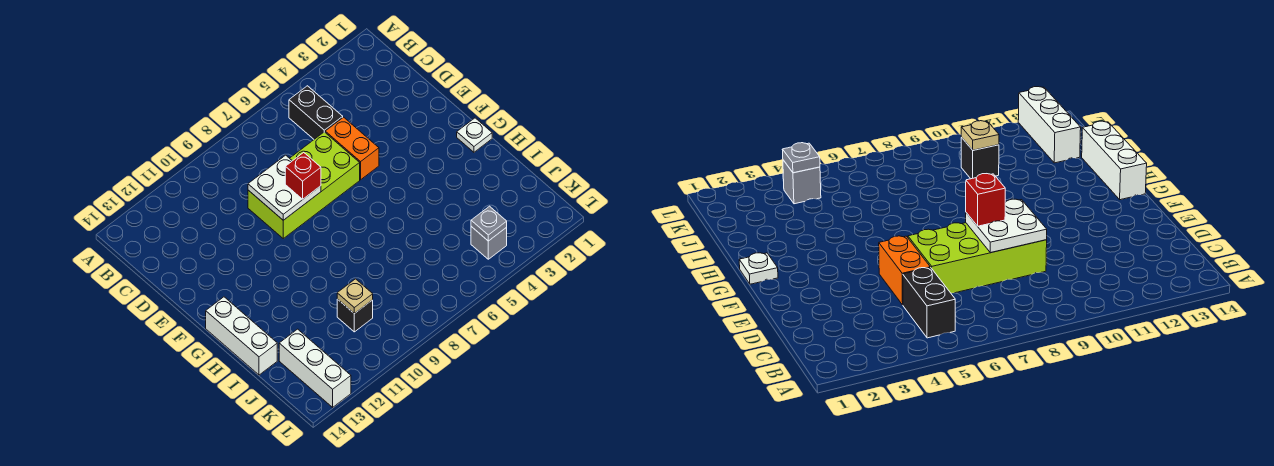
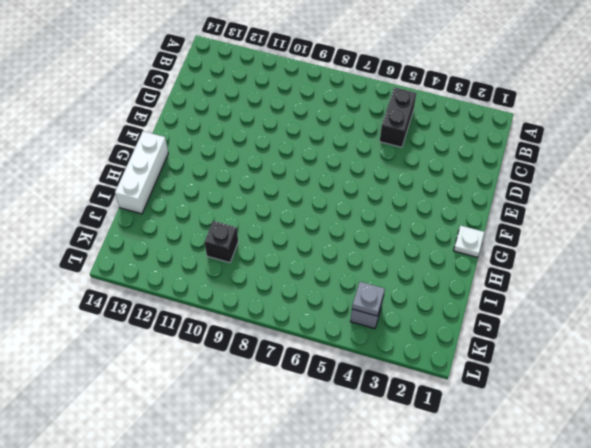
none -> orange 1x2 brick [325,117,379,180]
none -> lime 2x4 brick [248,132,360,238]
none -> white 1x3 brick [279,329,351,407]

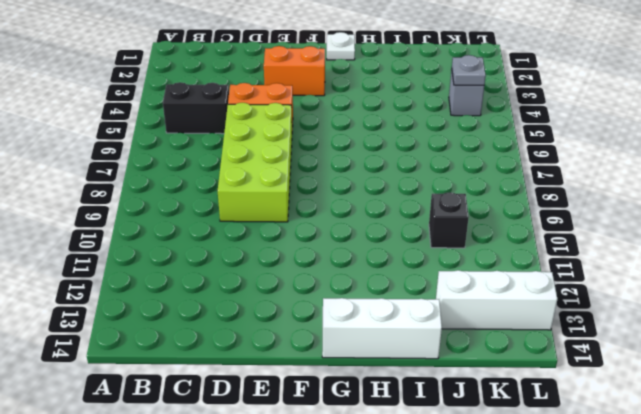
orange 1x2 brick [264,46,325,96] -> none
none -> white 2x2 plate [248,155,321,220]
none -> tan 1x1 plate [337,279,373,314]
none -> red 1x1 brick [285,153,321,199]

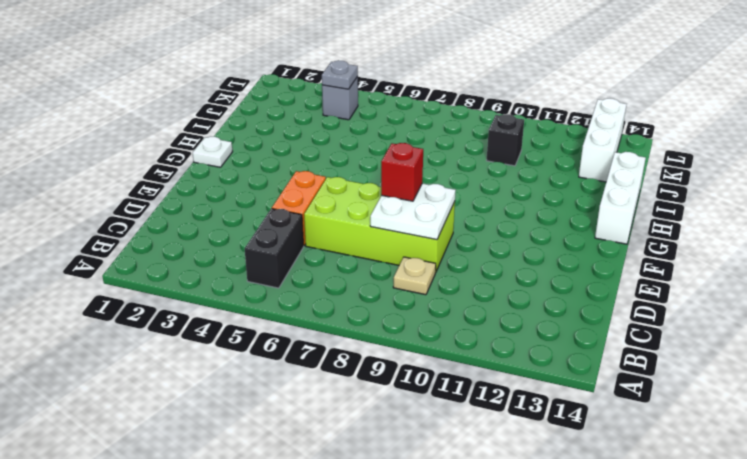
tan 1x1 plate [393,257,436,295] -> tan 1x1 plate moved to [337,279,373,314]

